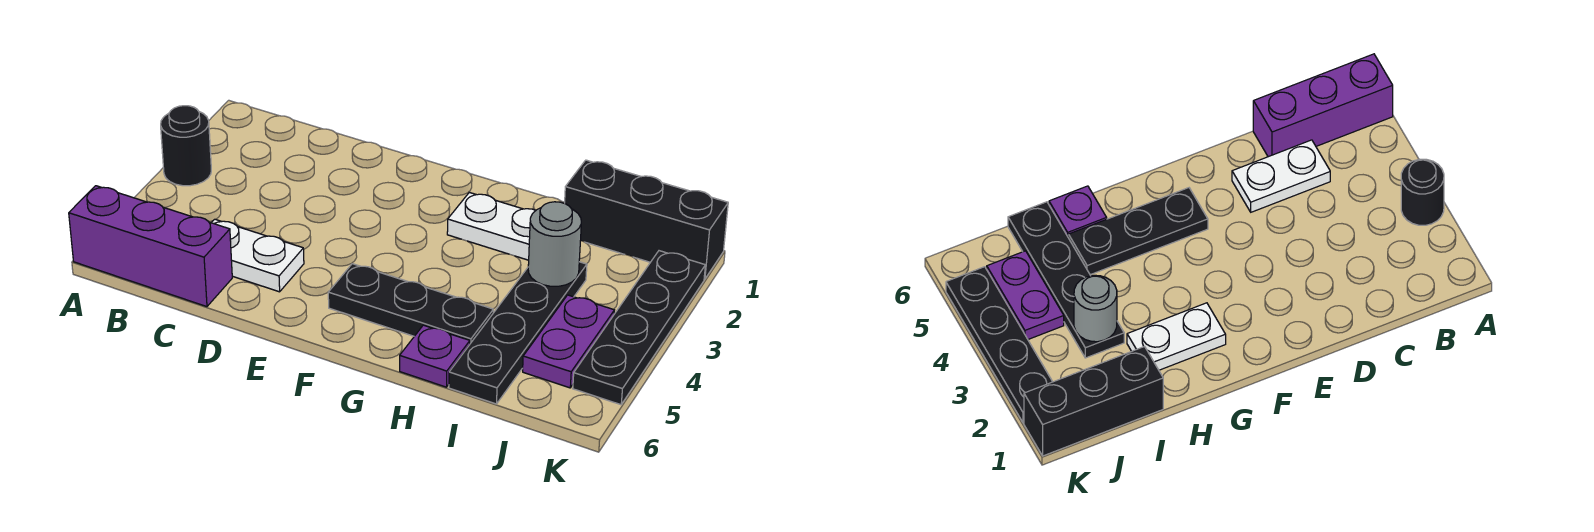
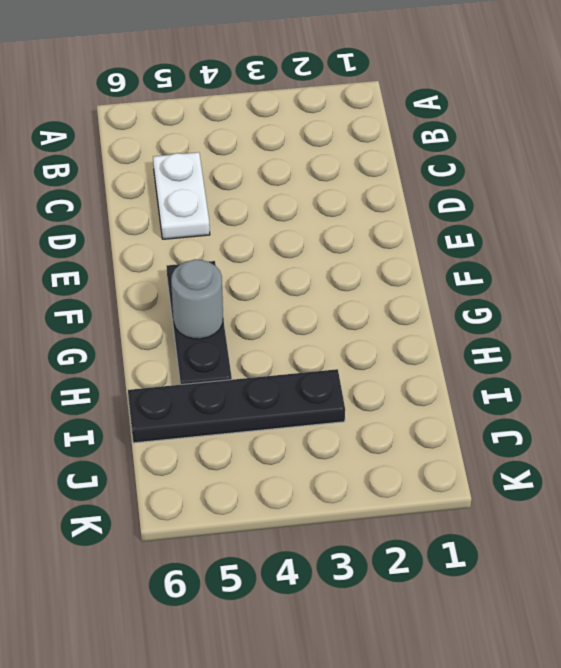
grey 1x1 round brick [171,259,223,339] -> grey 1x1 round brick moved to [528,202,581,286]
none -> black 1x1 round brick [161,106,211,186]
none -> purple 1x3 brick [69,186,232,307]

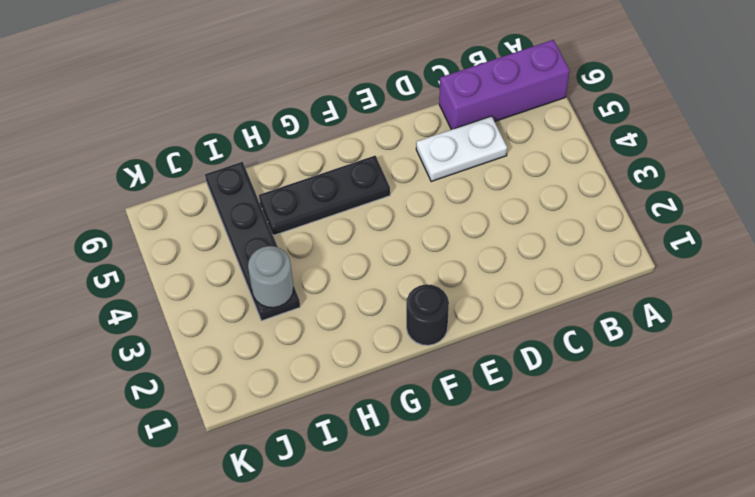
black 1x1 round brick [406,284,449,345] -> black 1x1 round brick moved to [161,106,211,186]
none -> white 1x2 plate [447,192,536,260]
none -> purple 1x1 plate [400,325,470,387]

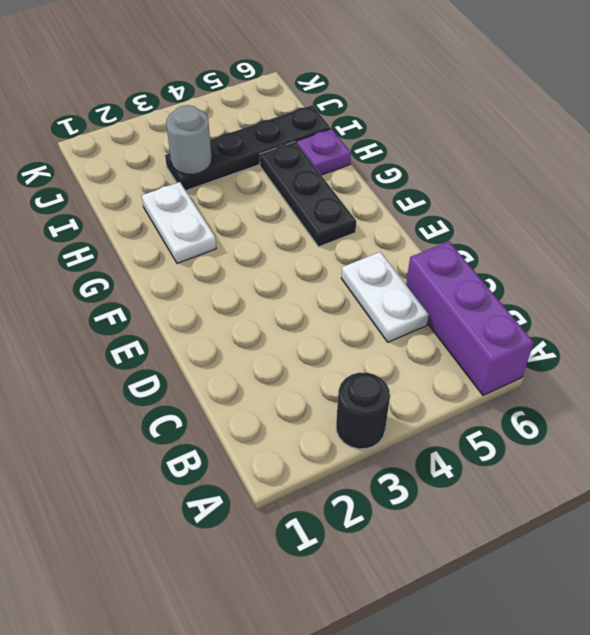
none -> black 1x3 brick [565,160,728,279]
none -> purple 1x2 plate [523,295,614,388]

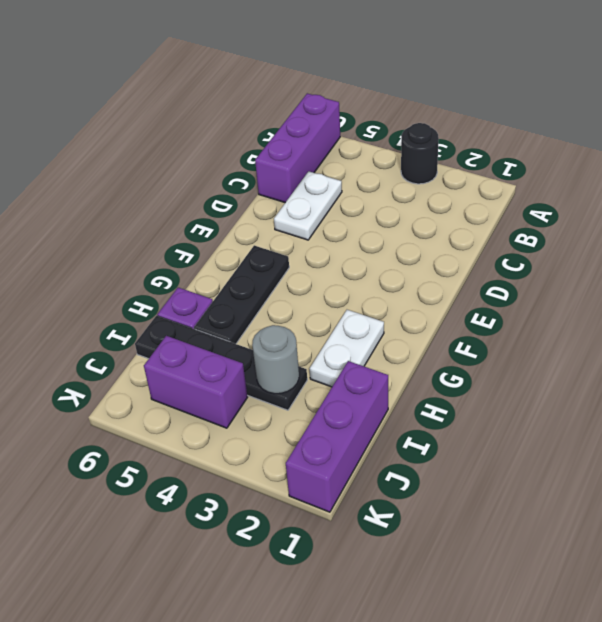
purple 1x3 brick [286,361,388,512] -> black 1x3 brick [565,160,728,279]
purple 1x2 brick [144,336,248,428] -> purple 1x2 plate [523,295,614,388]
none -> black 1x4 plate [573,251,705,405]

